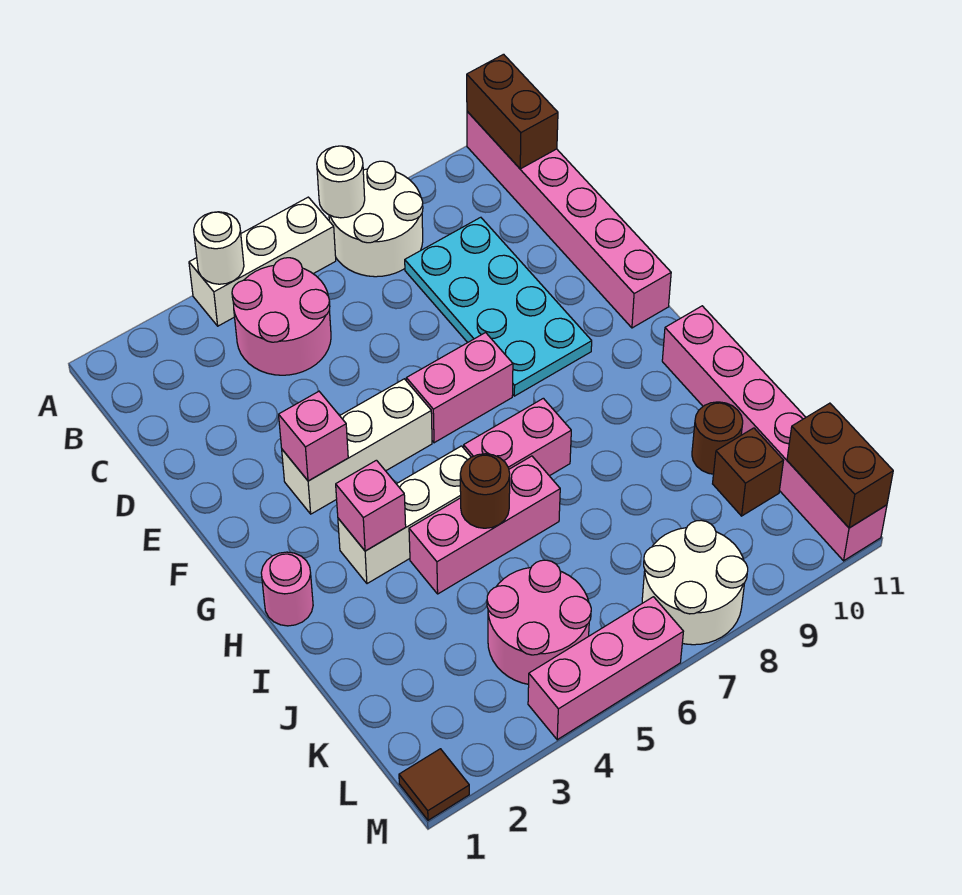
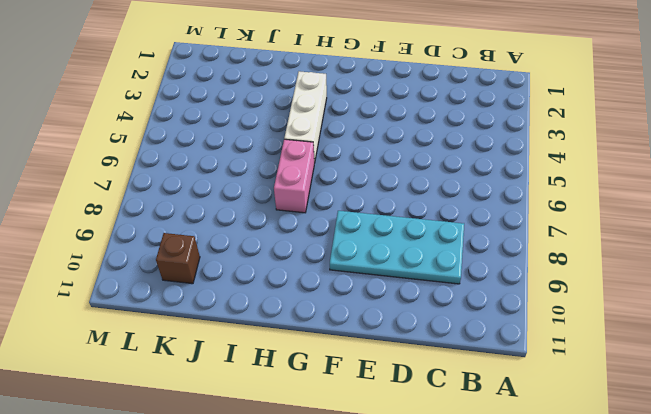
none -> white 1x3 brick [189,197,336,326]
none -> white 2x2 round brick [329,161,423,277]
none -> pink 1x6 brick [467,111,671,328]

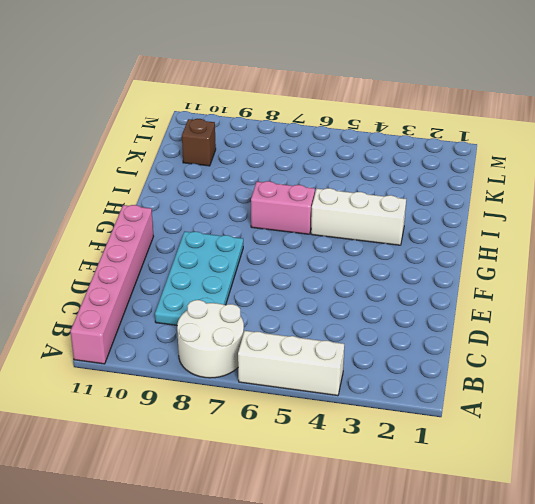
none -> pink 2x2 round brick [232,258,331,375]
none -> white 1x3 brick [282,379,432,514]
none -> pink 1x2 brick [406,333,513,443]

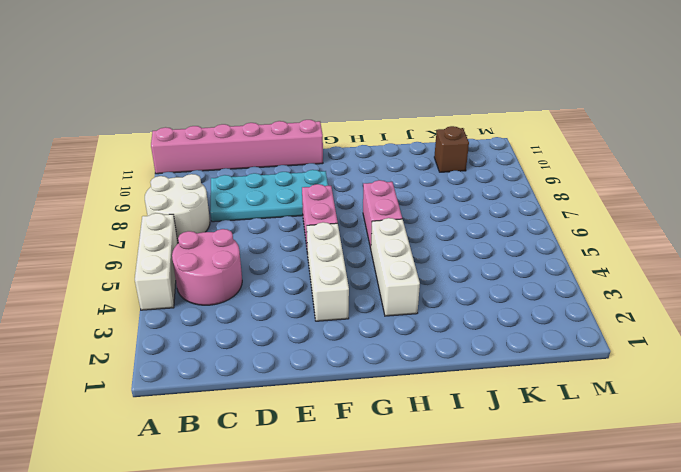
none -> pink 1x1 round brick [261,552,313,626]
none -> pink 1x6 brick [662,306,887,561]
none -> pink 1x3 brick [409,456,560,594]

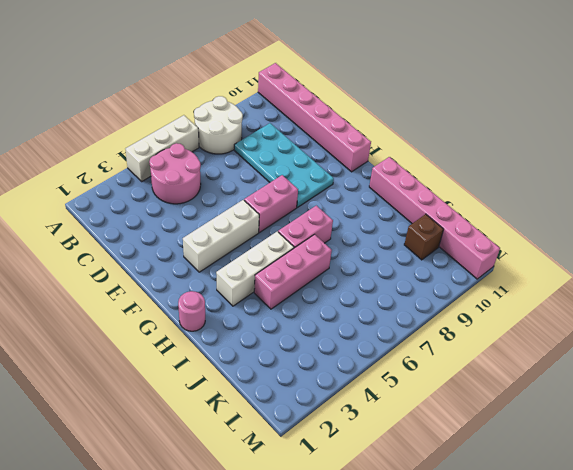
none -> brown 1x1 round brick [692,402,743,474]
none -> pink 2x2 round brick [487,560,591,684]
none -> white 2x2 round brick [642,520,748,645]

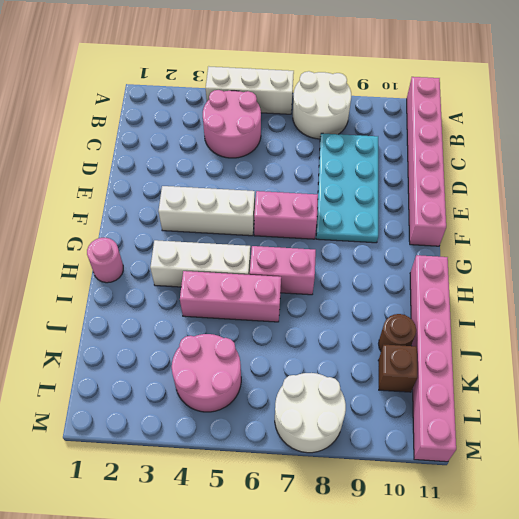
none -> brown 1x1 tile [399,749,469,820]
none -> pink 1x3 brick [528,597,683,740]
none -> white 1x1 round brick [194,212,244,284]

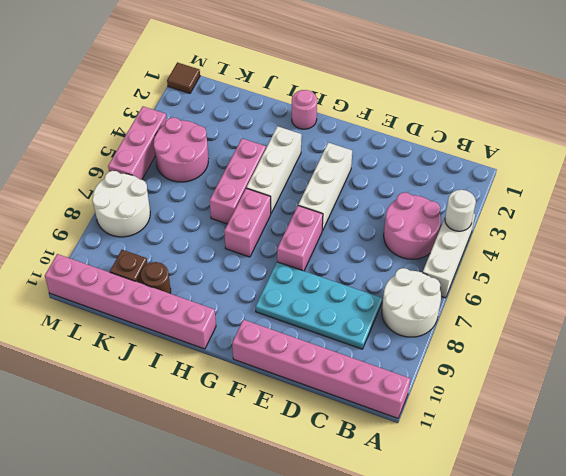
none -> white 1x1 round brick [317,146,365,218]
none -> brown 1x2 brick [467,54,558,169]
none -> pink 1x1 brick [279,391,348,481]

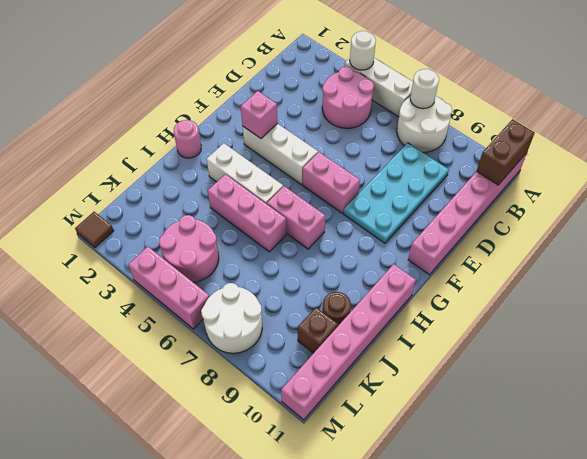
none -> pink 1x1 brick [336,460,406,551]
none -> brown 1x1 round brick [460,454,510,528]
none -> brown 1x2 brick [787,403,893,528]

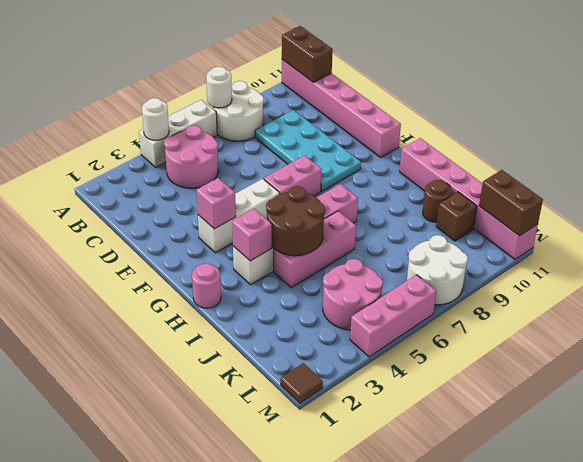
brown 2x2 round brick [266,186,325,256] -> brown 1x1 round brick [460,454,510,528]

